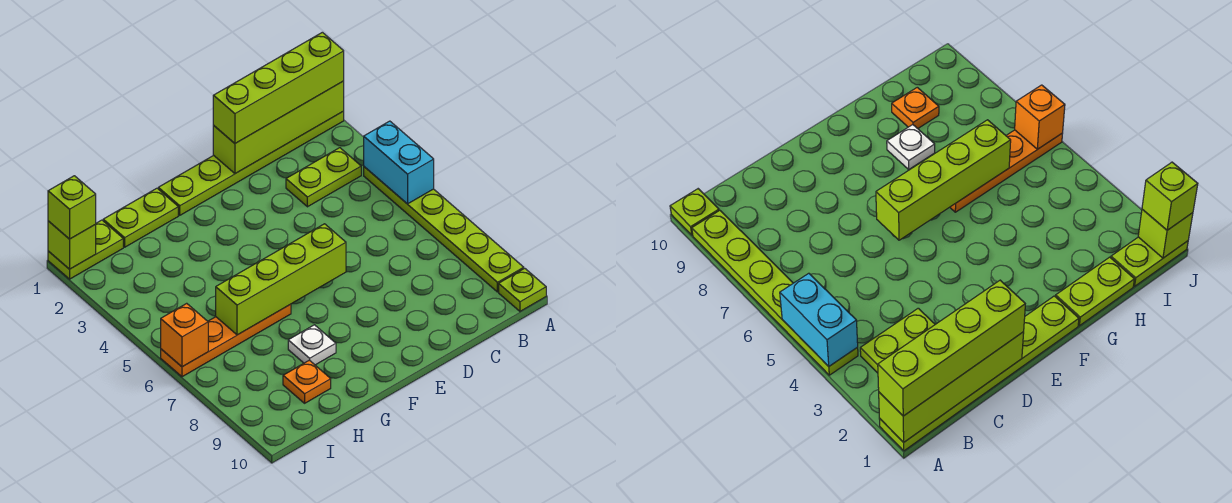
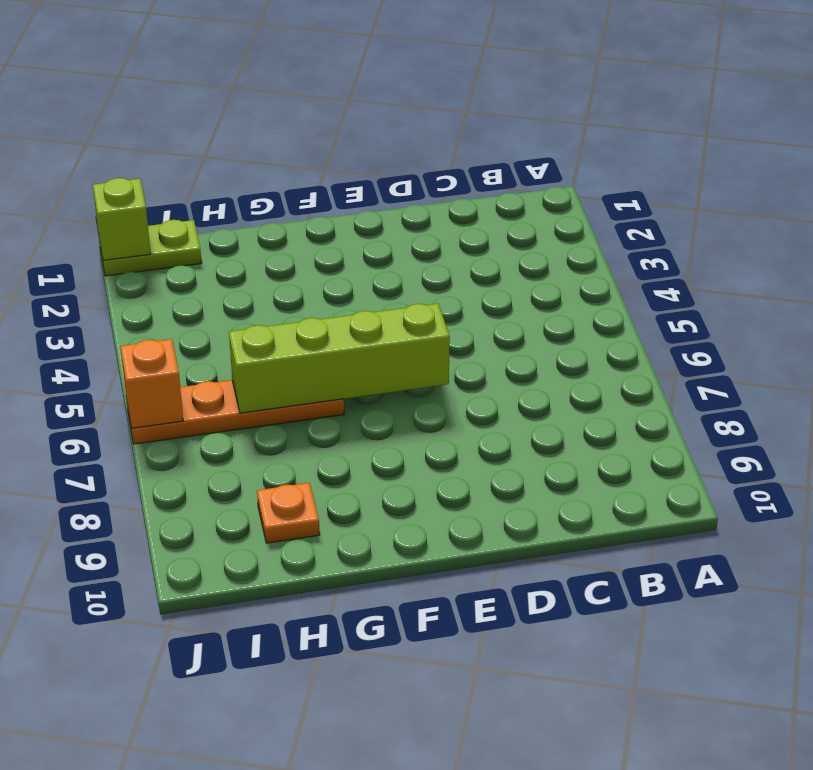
none -> lime 1x6 plate [158,111,344,215]
none -> lime 1x6 plate [364,167,524,292]
none -> lime 1x1 plate [499,268,546,311]

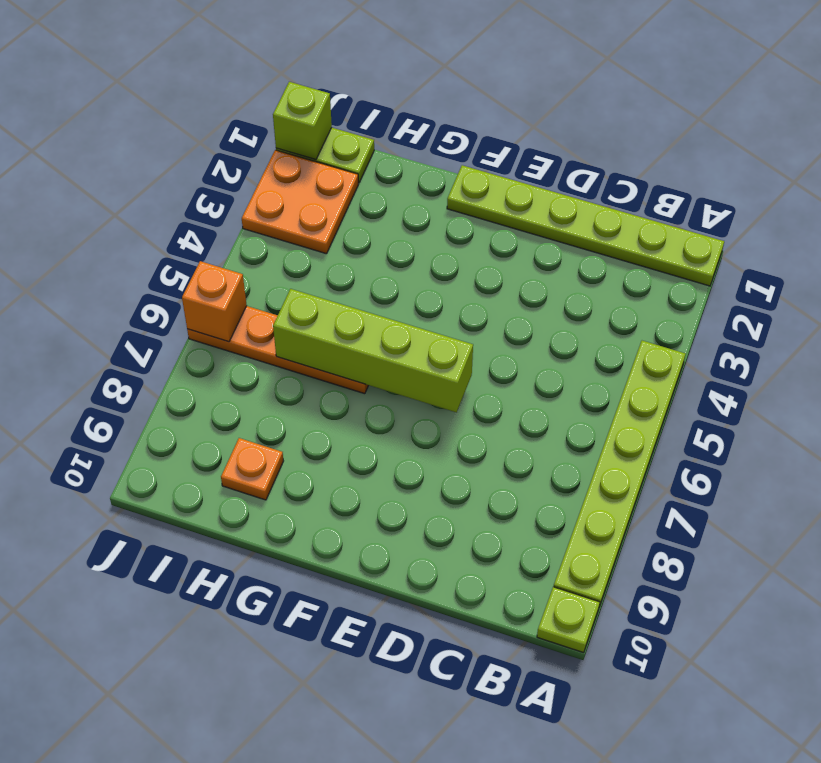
orange 2x2 plate [242,150,358,254] -> none
none -> lime 1x2 plate [286,148,361,207]
none -> lime 1x2 plate [103,188,178,247]
none -> white 1x1 plate [288,325,336,365]

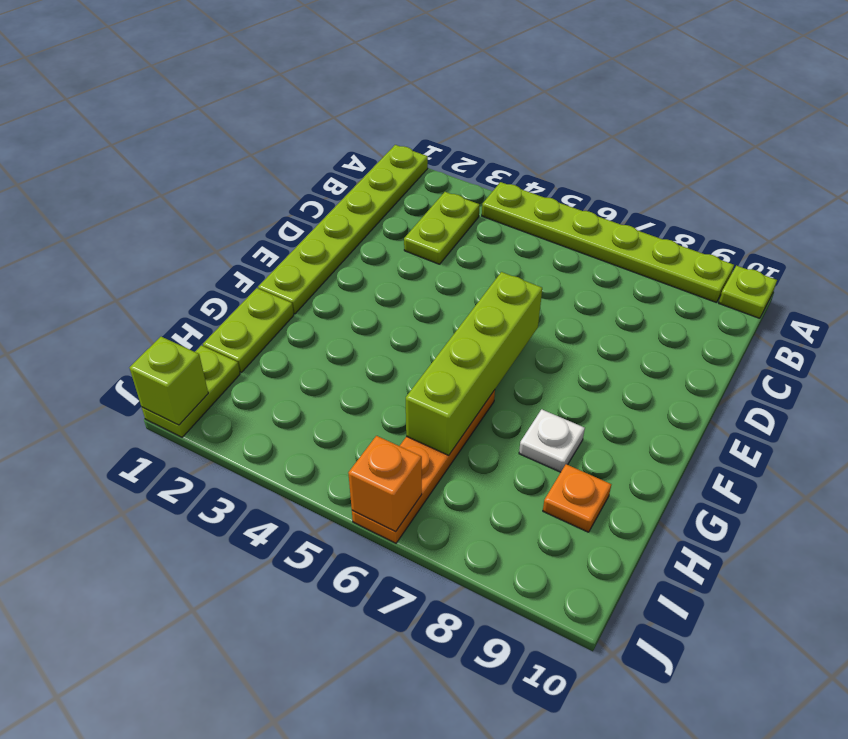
none -> lime 1x4 brick [213,81,344,174]
none -> cyan 1x2 brick [364,121,434,204]
none -> lime 1x4 brick [213,32,344,143]

